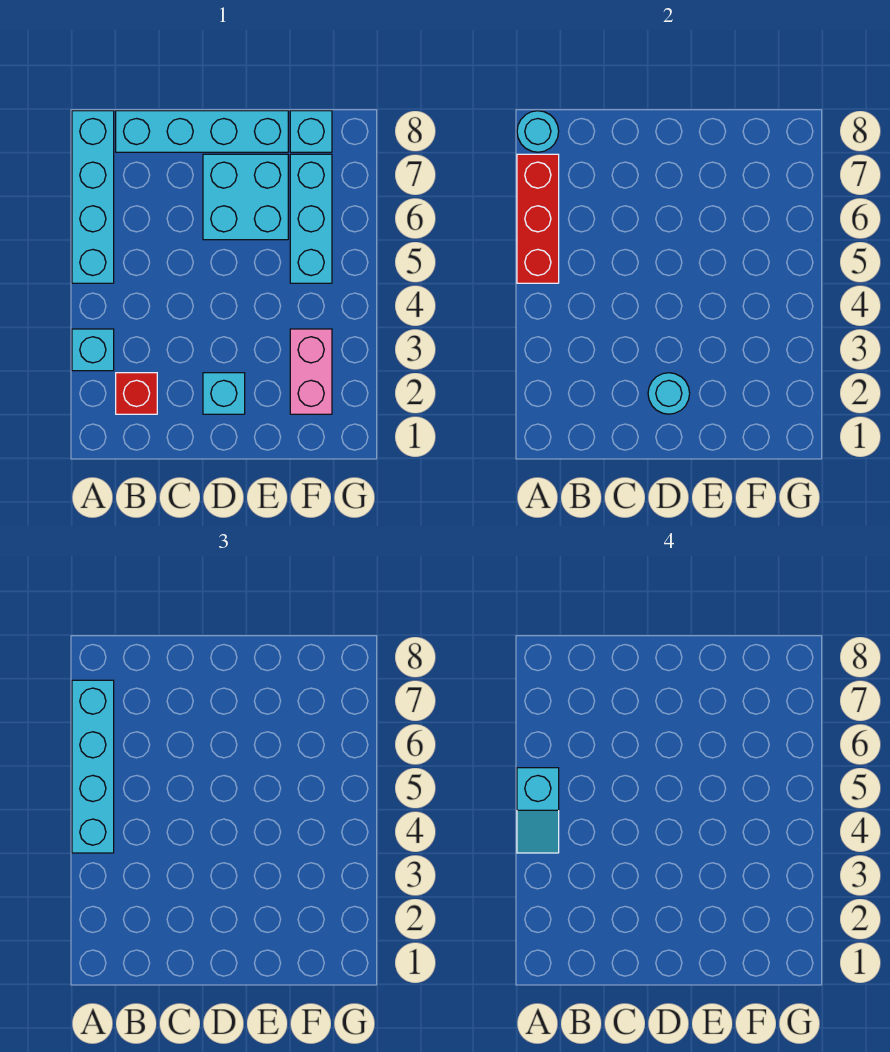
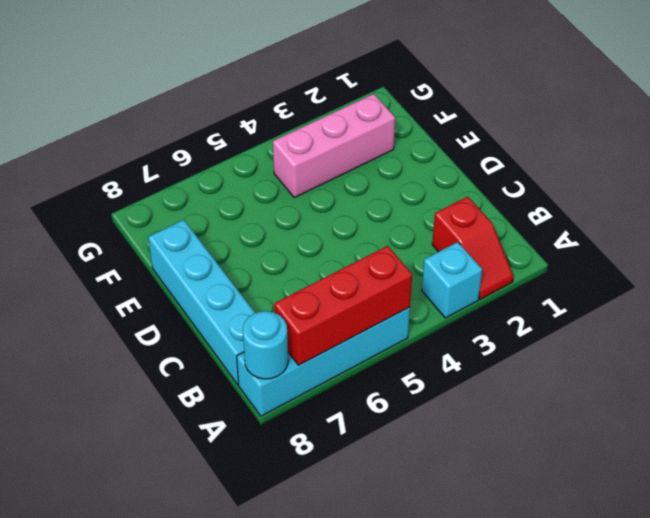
red 1x2 slope [432,197,514,299] -> red 1x1 brick [116,373,157,414]
pink 1x3 brick [273,94,395,198] -> pink 1x2 brick [290,329,332,414]
none -> cyan 1x1 brick [203,373,245,414]
none -> cyan 2x2 brick [203,154,288,240]
none -> cyan 1x3 brick [290,154,332,283]

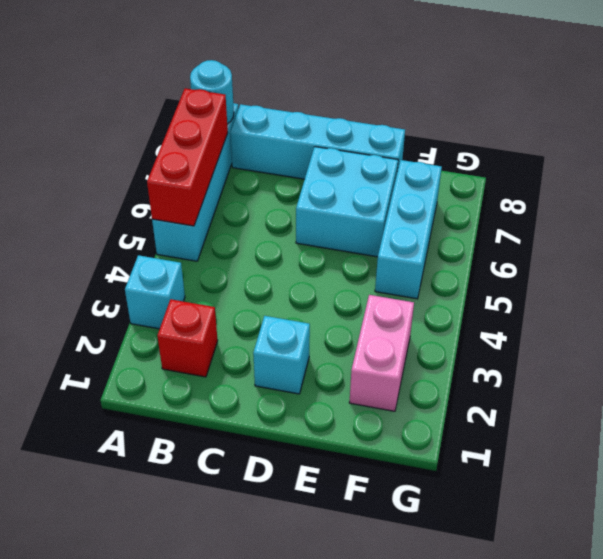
none -> cyan 1x1 brick [290,111,332,152]
none -> cyan 1x1 round brick [648,373,690,414]
none -> cyan 1x4 brick [72,680,114,853]

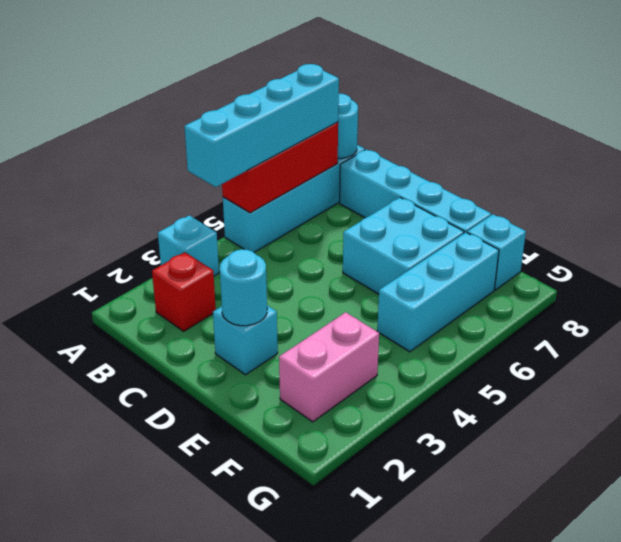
none -> cyan 1x2 slope [517,768,559,853]

